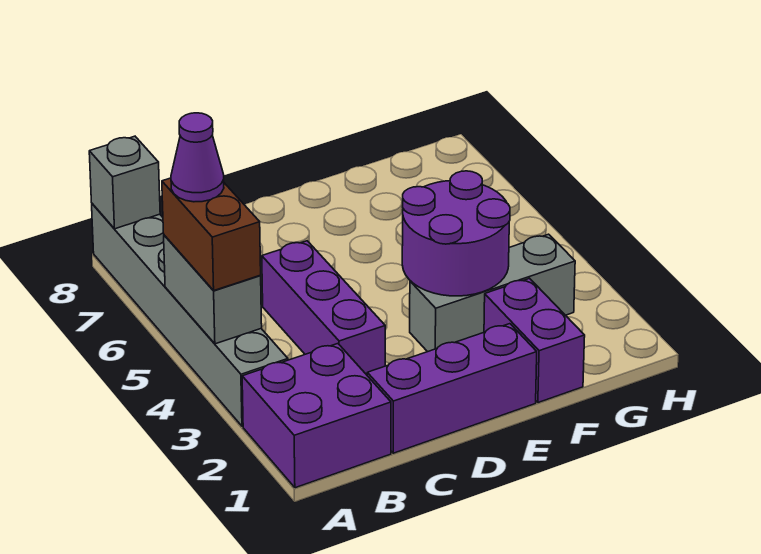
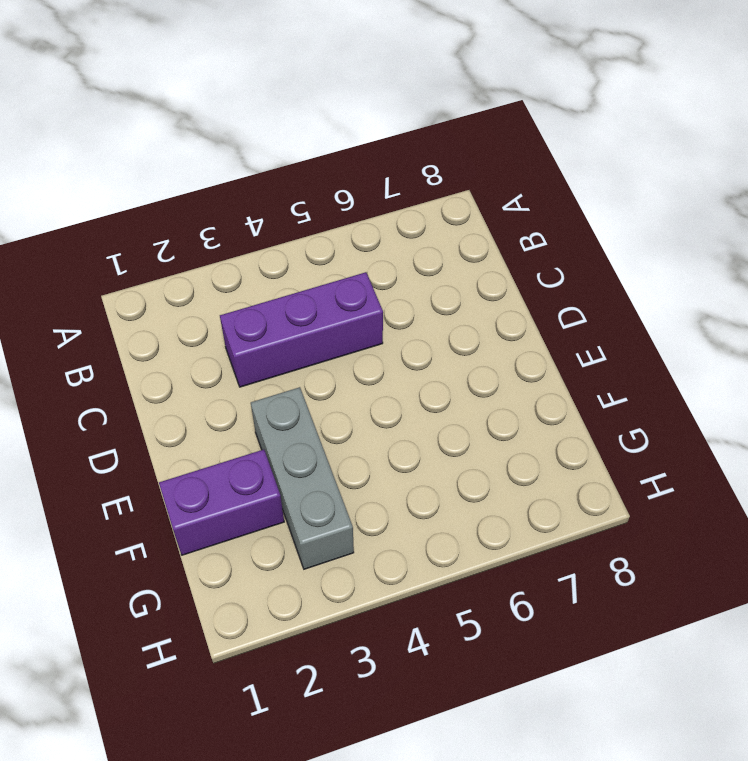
none -> purple 2x2 brick [242,344,391,488]
none -> grey 1x6 brick [92,204,288,426]

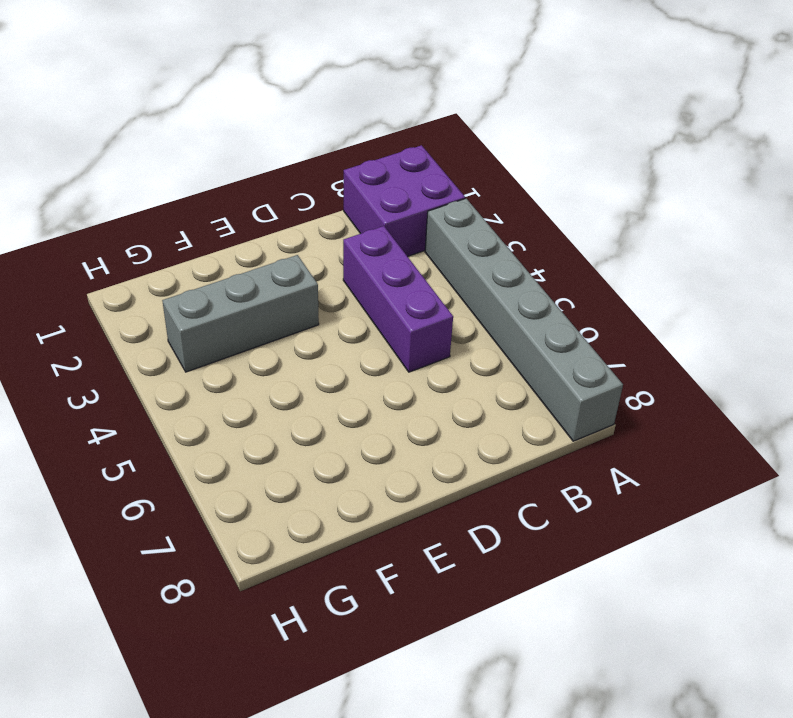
none -> purple 1x3 brick [367,324,537,453]
none -> purple 1x2 brick [484,278,585,403]

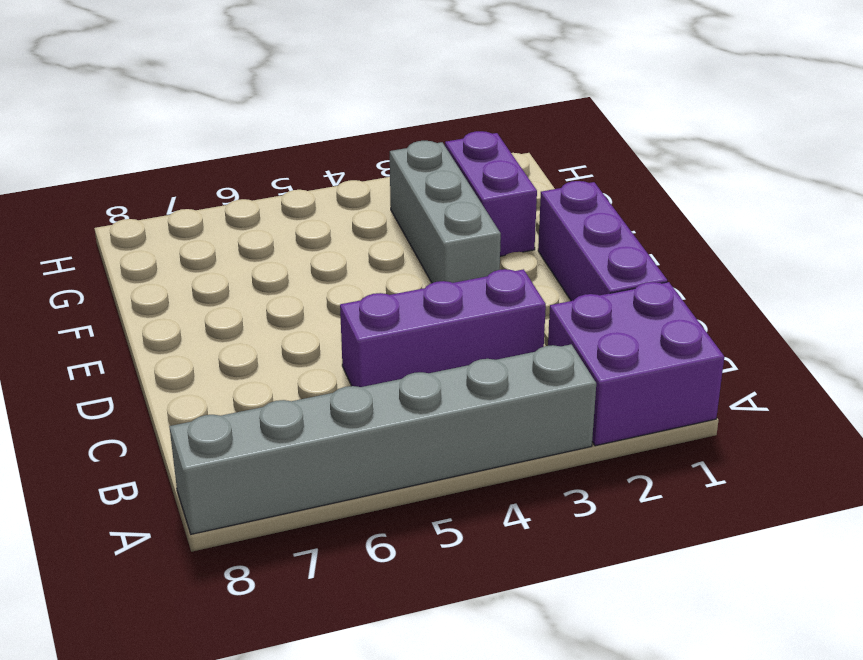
purple 1x2 brick [445,131,537,256] -> purple 1x2 brick turned to [484,278,585,403]
none -> grey 1x2 brick [164,235,262,344]
none -> grey 1x1 brick [89,136,160,229]

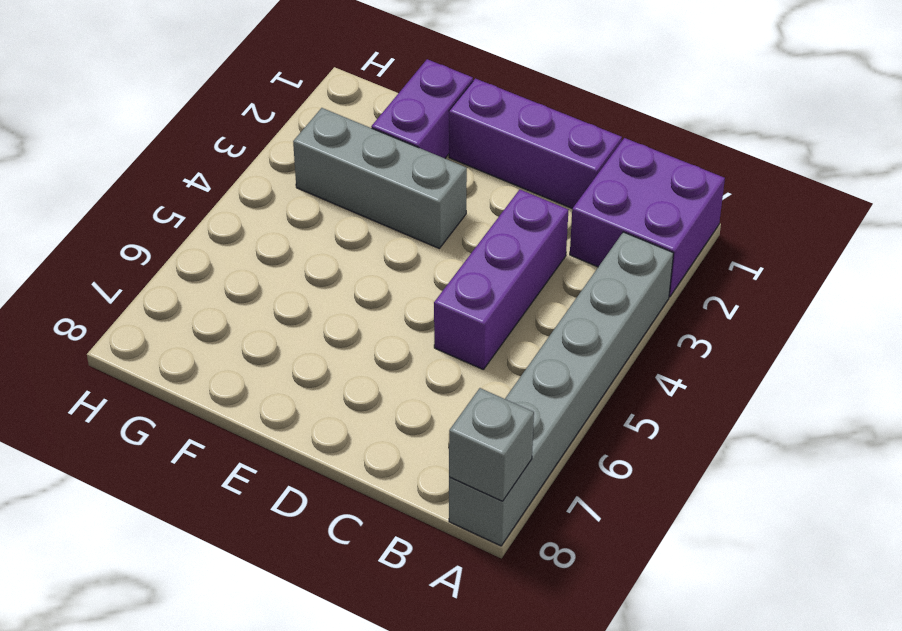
none -> grey 1x2 brick [164,235,262,344]
none -> purple 2x2 round brick [402,171,510,296]

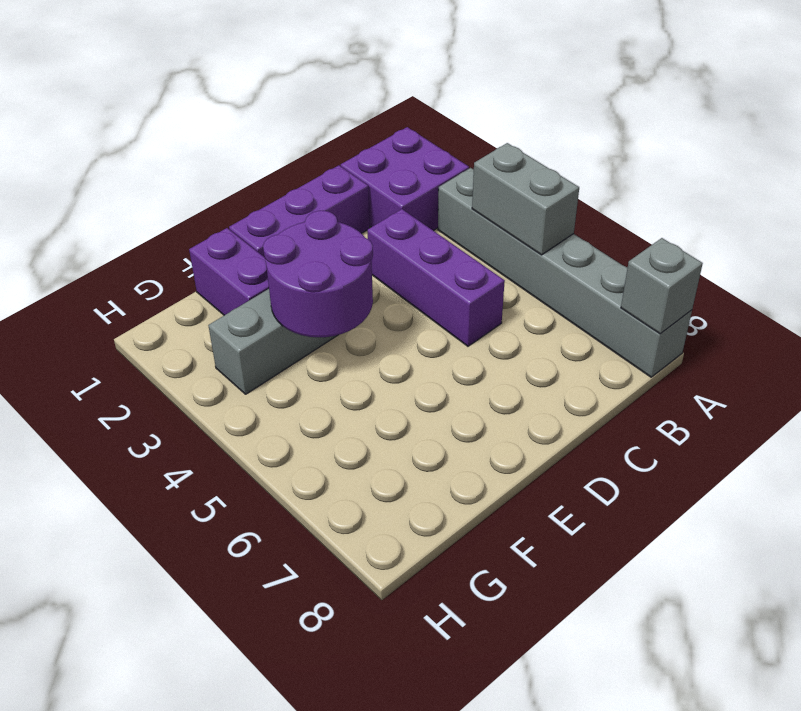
none -> brown 1x2 brick [162,178,261,291]
none -> purple 1x1 cone [171,113,224,202]

